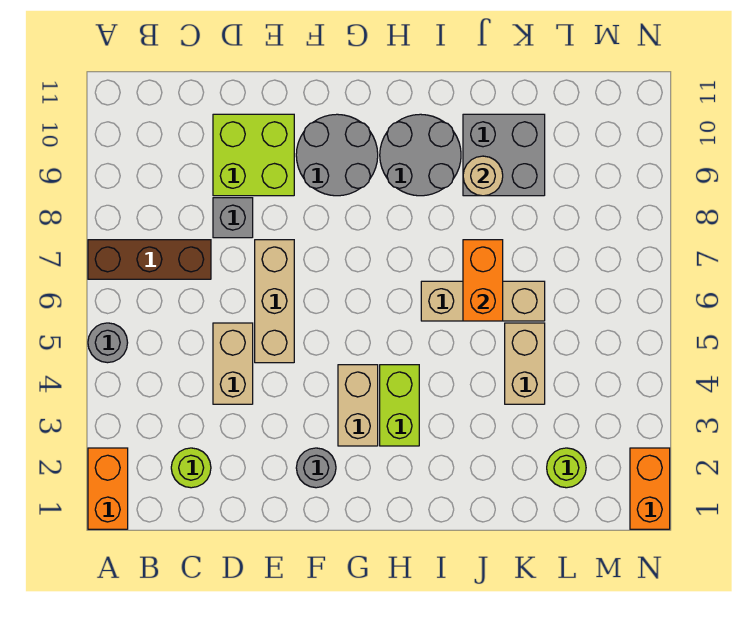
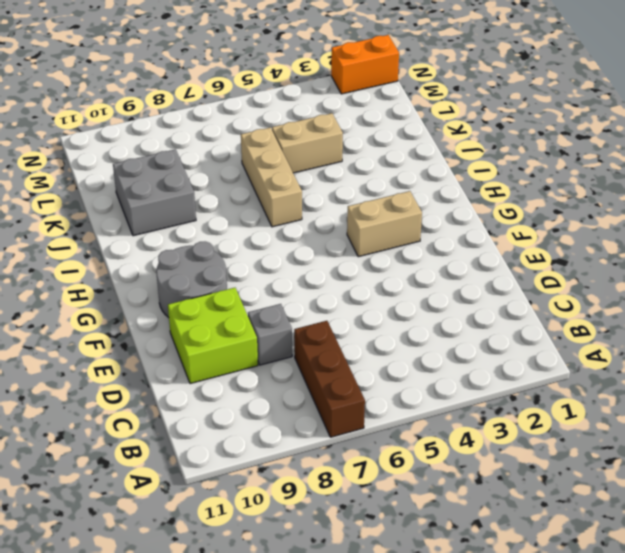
none -> orange 1x2 brick [88,448,128,529]
none -> grey 1x1 round brick [88,323,128,363]
none -> lime 1x1 round brick [171,448,211,488]

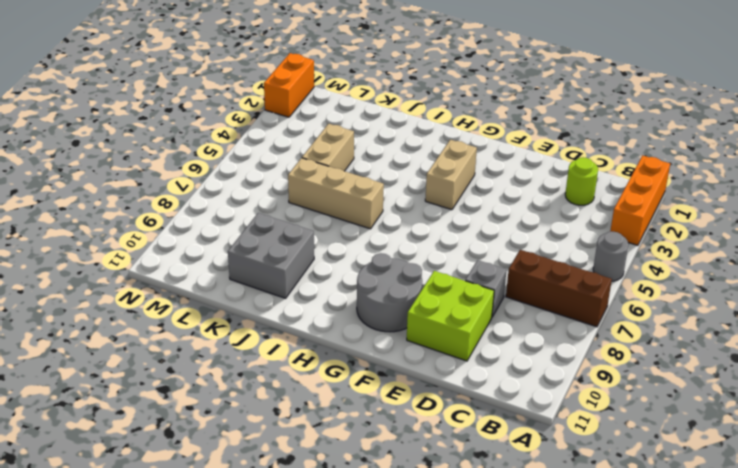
orange 1x3 brick [610,155,670,245] -> orange 1x2 brick [88,448,128,529]
none -> tan 1x2 brick [213,323,253,404]
none -> tan 1x3 brick [255,240,294,363]
none -> grey 1x1 round brick [296,448,336,488]

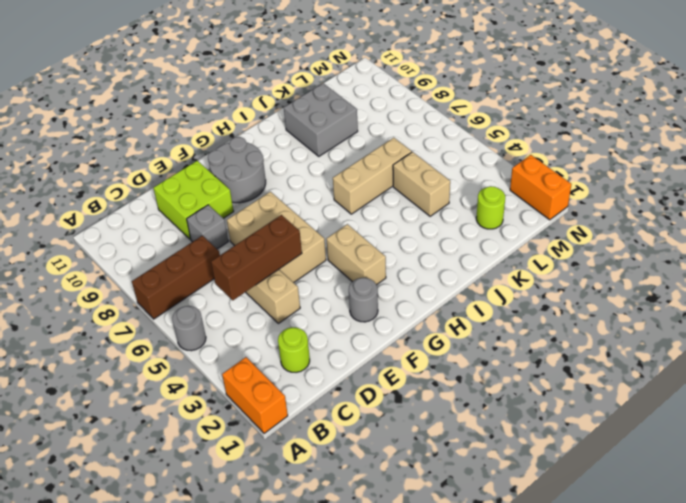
brown 1x3 brick [211,215,302,300] -> none
tan 2x3 brick [227,192,326,283] -> tan 1x3 brick [255,240,294,363]
none -> lime 1x2 brick [380,365,419,446]
none -> grey 2x2 round brick [380,114,461,196]
none -> orange 1x2 brick [463,240,503,321]

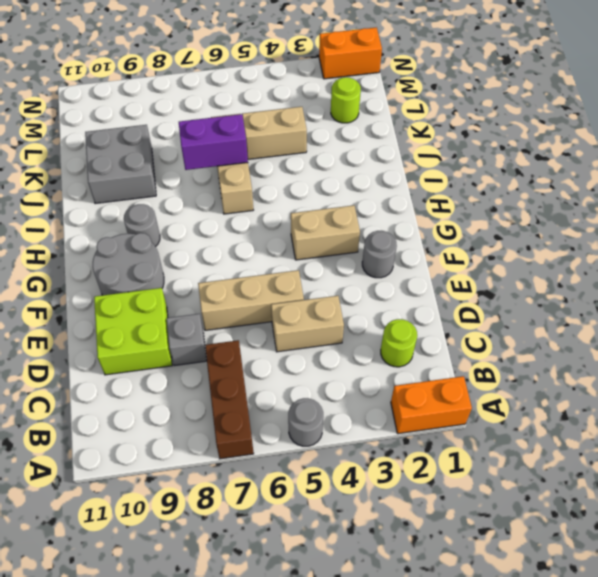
grey 1x1 round brick [124,204,160,247] -> grey 2x2 round brick [380,114,461,196]
purple 1x2 brick [179,114,248,170] -> orange 1x2 brick [463,240,503,321]
none -> lime 1x2 brick [380,365,419,446]
none -> tan 1x1 round brick [463,156,503,196]

